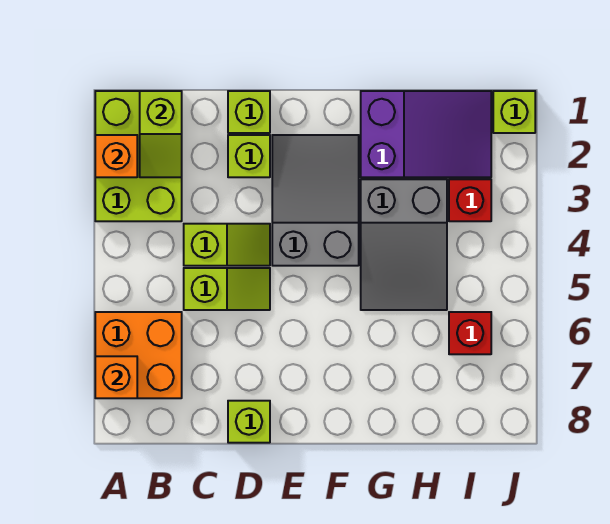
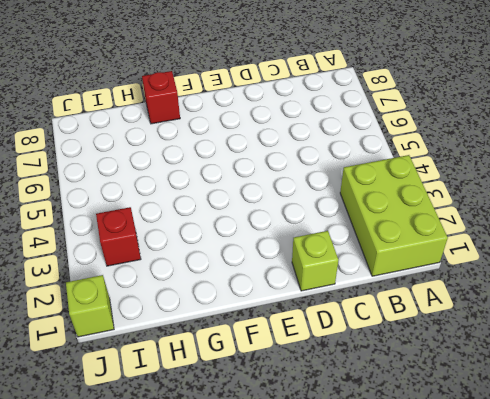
red 1x1 brick [142,71,180,124] -> red 1x1 brick moved to [449,312,491,354]
none -> orange 2x2 brick [95,312,182,398]
none -> lime 1x2 slope [184,224,270,266]
none -> lime 1x2 slope [184,268,270,310]

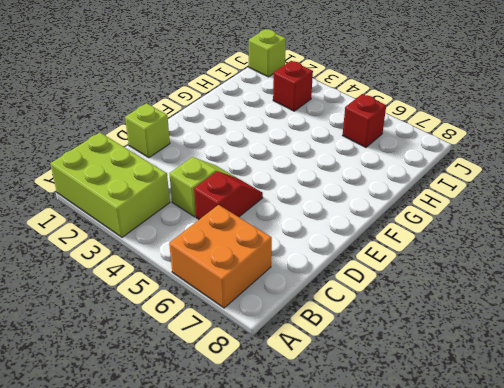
red 1x2 slope [194,171,263,219] -> lime 1x2 slope [184,268,270,310]
none -> lime 1x1 brick [228,135,270,177]
none -> lime 1x1 brick [228,401,270,443]
none -> grey 2x3 slope [272,135,359,266]

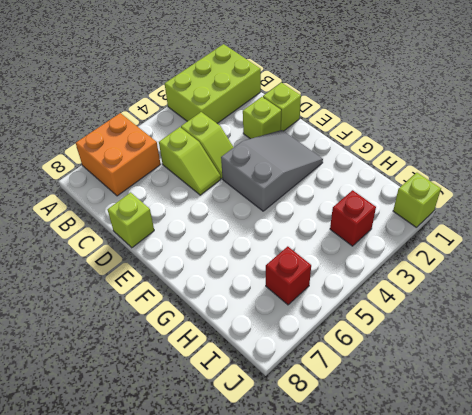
none -> purple 2x3 slope [361,91,491,177]
none -> grey 2x3 slope [361,179,447,310]
none -> orange 1x1 brick [95,135,137,177]

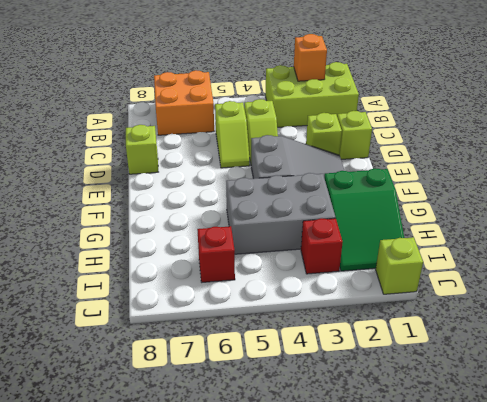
green 2x3 slope [324,168,404,271] -> purple 2x3 slope [361,91,491,177]
grey 2x3 brick [226,173,336,254] -> grey 2x3 slope [361,179,447,310]
none -> orange 1x1 brick [95,356,137,398]
none -> lime 1x2 slope [140,91,182,177]

